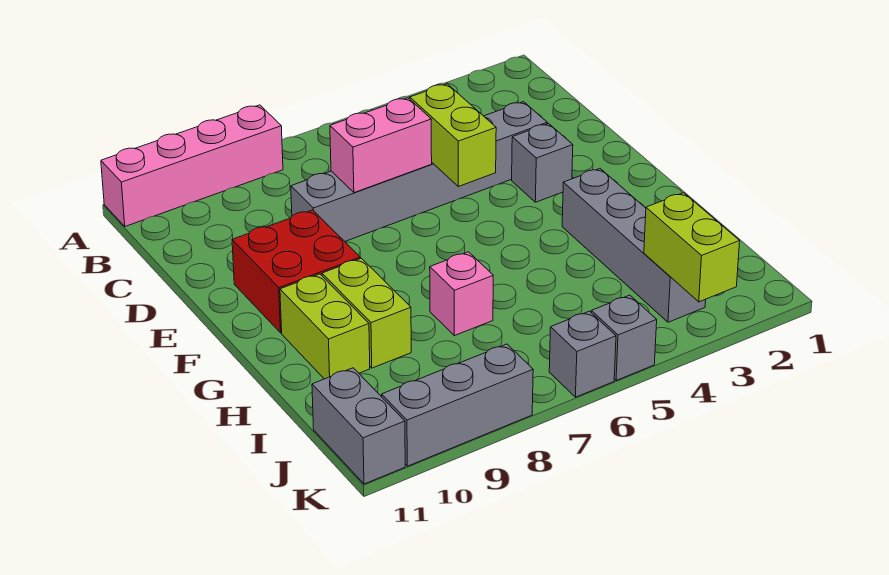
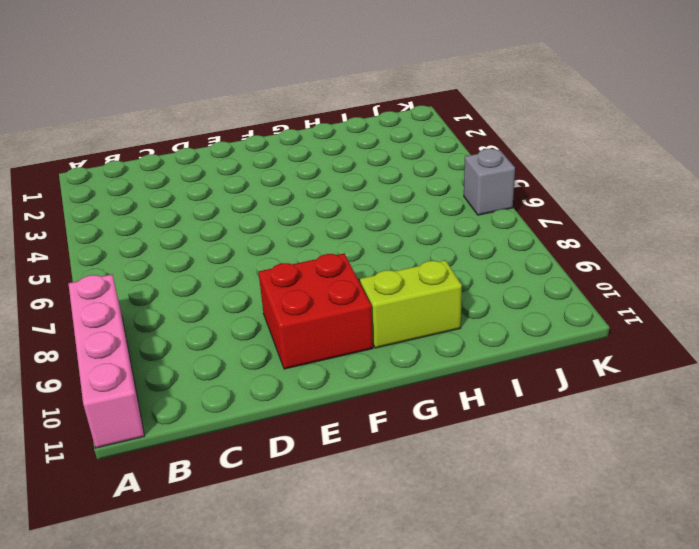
none -> grey 1x6 brick [291,102,547,241]
none -> grey 1x1 brick [512,124,573,202]
none -> grey 1x4 brick [562,169,706,322]

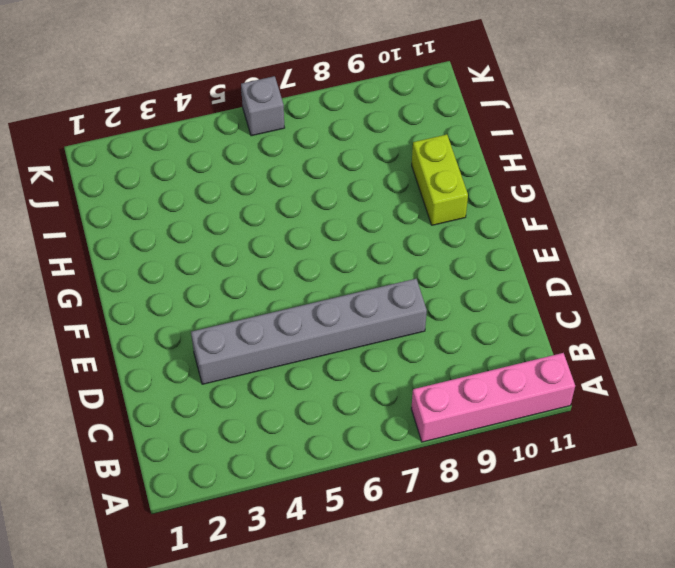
none -> grey 1x1 brick [512,124,573,202]
none -> red 2x2 brick [232,210,360,333]
none -> grey 1x4 brick [562,169,706,322]

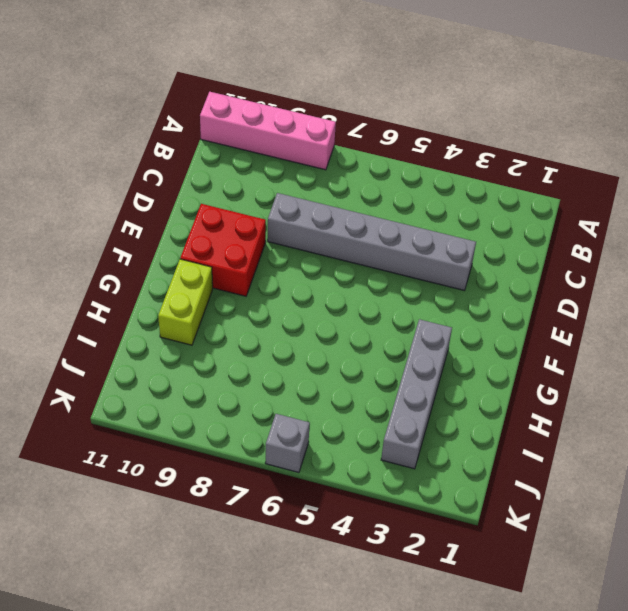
none -> grey 1x1 brick [512,124,573,202]
none -> lime 1x2 brick [322,258,411,368]
none -> pink 1x1 brick [430,252,493,336]

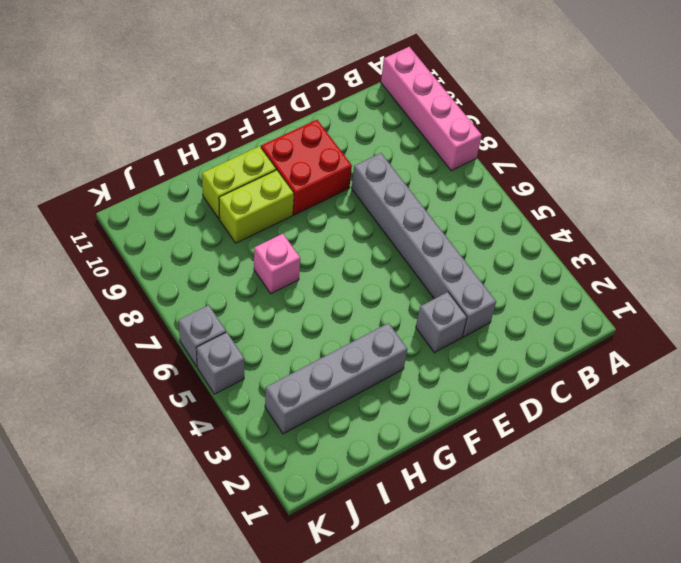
none -> grey 1x2 brick [312,368,405,484]
none -> grey 1x3 brick [382,344,533,466]
none -> lime 1x2 brick [410,84,496,186]

